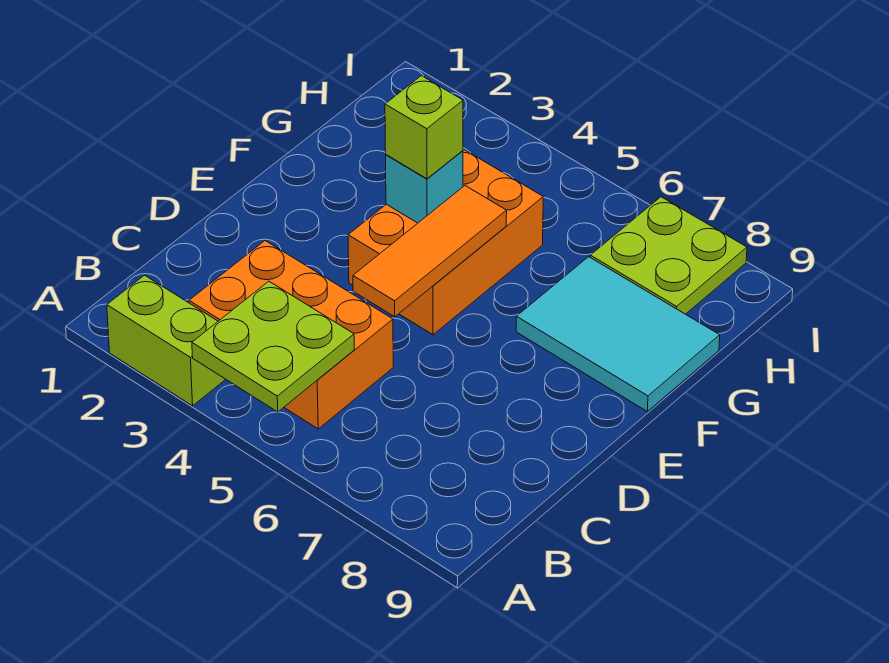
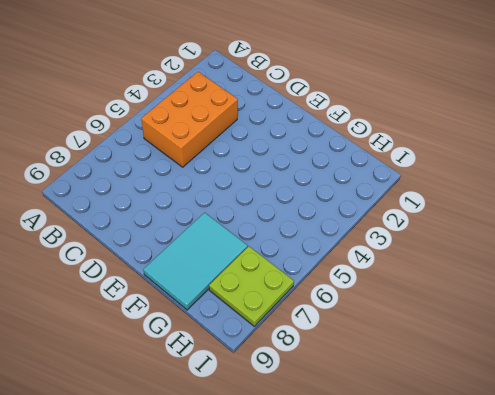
none -> lime 1x2 brick [107,275,226,406]
none -> orange 2x3 brick [348,149,543,335]

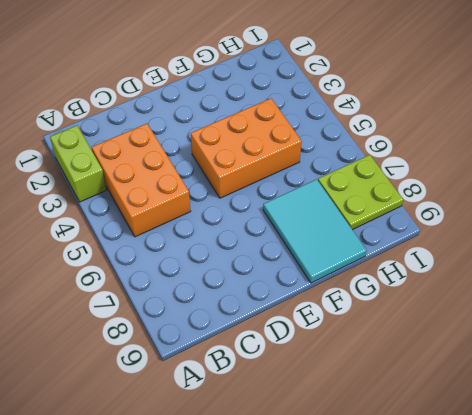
none -> lime 2x2 plate [192,281,354,412]
none -> orange 1x3 tile [353,186,507,317]

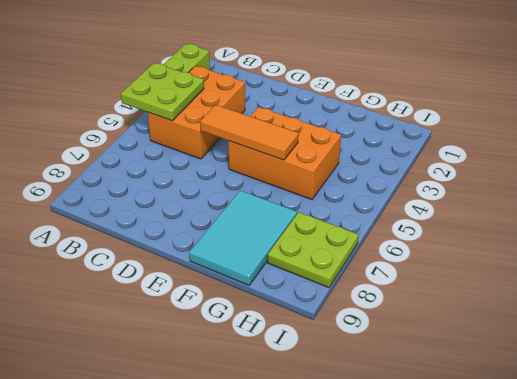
none -> cyan 1x1 brick [386,151,463,223]
none -> lime 1x1 brick [385,76,463,179]

